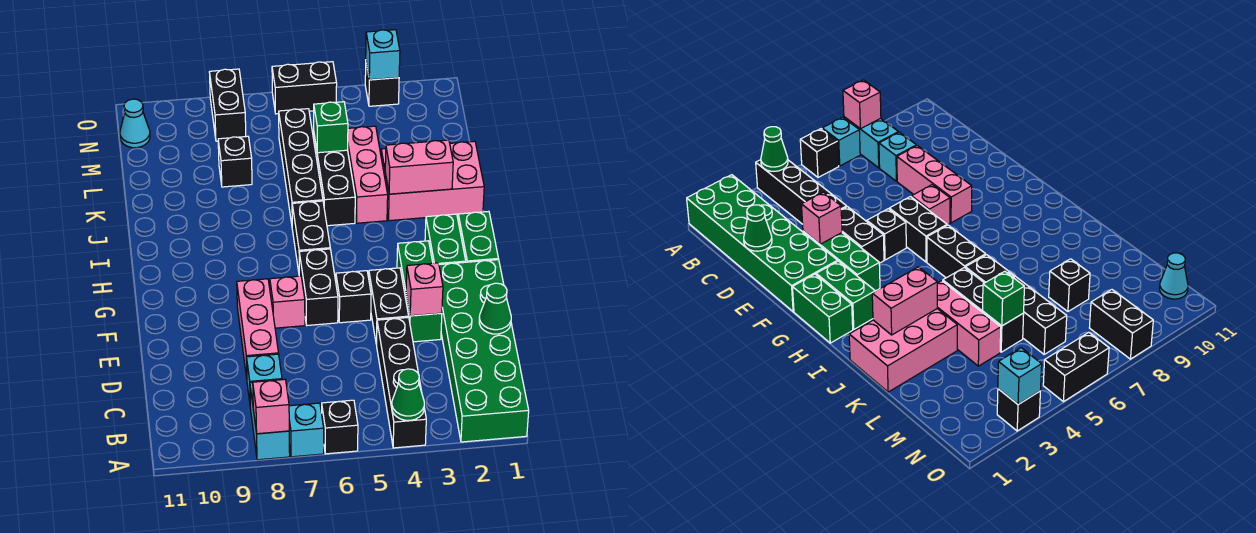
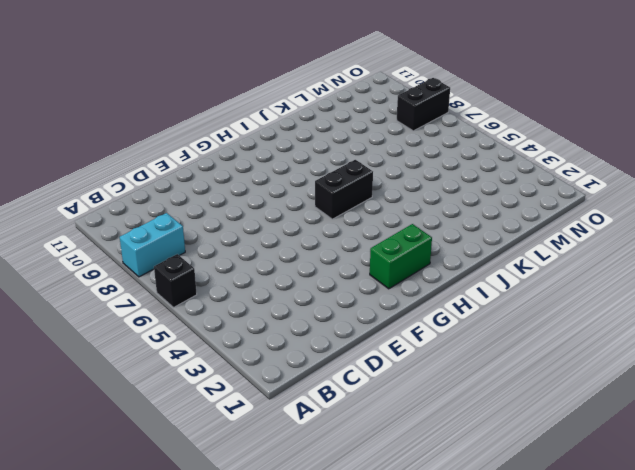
none -> green 2x6 brick [439,260,529,442]
none -> black 1x4 brick [377,317,426,448]
none -> cyan 1x1 brick [289,403,324,457]
none -> cyan 1x1 brick [247,354,282,401]

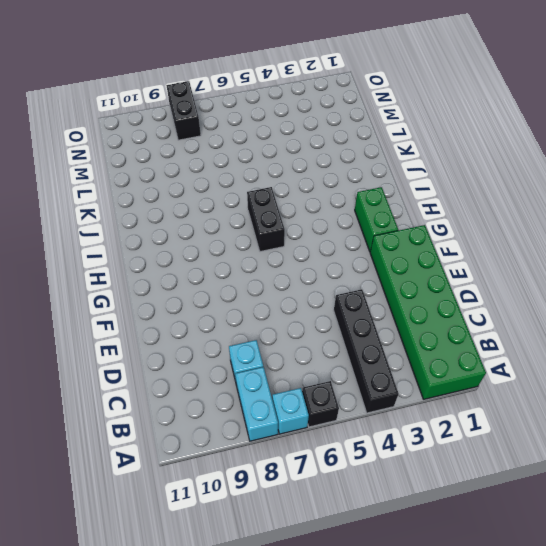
none -> pink 1x3 brick [237,279,279,378]
none -> green 1x3 brick [397,241,442,342]
none -> black 1x2 brick [369,268,409,345]
none -> black 1x1 brick [336,271,371,323]

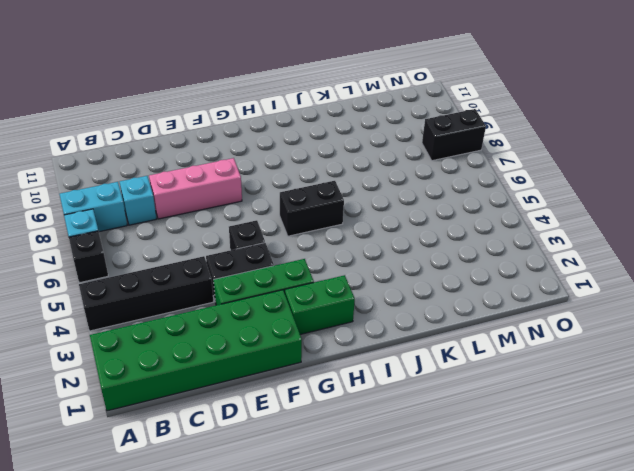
none -> black 1x2 brick [299,249,338,325]
none -> pink 1x1 brick [270,276,305,328]
none -> green 1x2 brick [458,211,499,262]
none -> pink 2x3 brick [381,141,484,221]

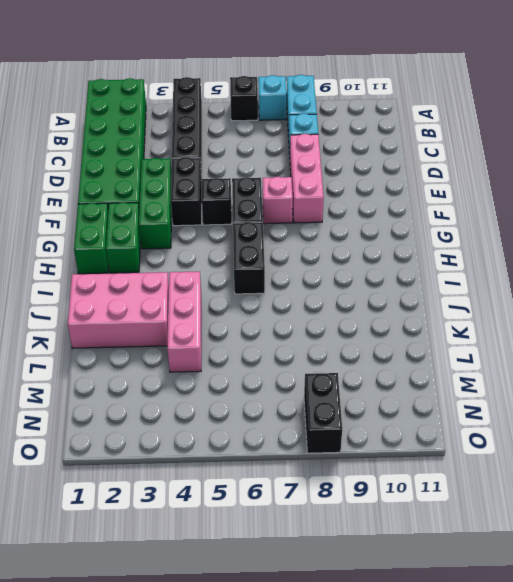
none -> black 1x3 brick [314,136,355,226]
none -> black 1x4 brick [279,109,323,223]
none -> black 1x1 brick [218,136,252,187]
none -> cyan 1x1 cone [120,99,150,148]

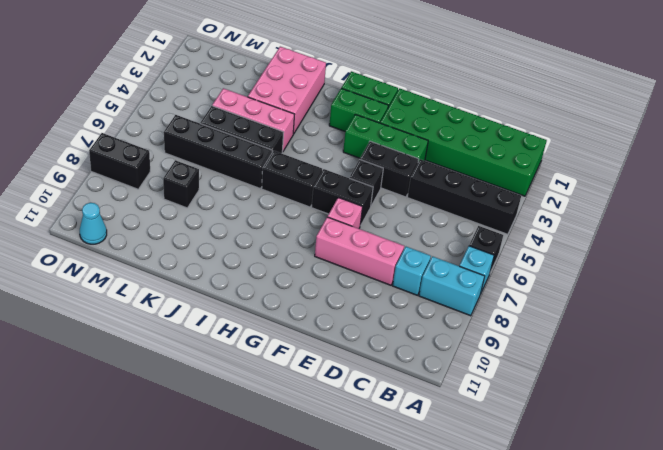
none -> black 1x1 brick [365,63,399,106]
none -> black 1x2 brick [272,62,337,114]
none -> green 1x1 cone [392,369,424,420]
none -> pink 1x1 brick [253,379,289,434]

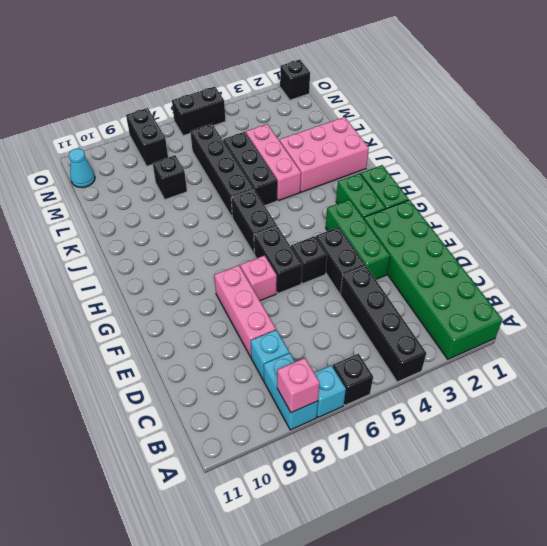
black 1x1 brick [280,60,310,100] -> black 1x1 brick moved to [365,63,399,106]
none -> green 1x1 cone [392,369,424,420]
none -> green 1x1 cone [479,283,511,334]
none -> pink 1x1 brick [406,263,443,316]
none -> pink 1x2 brick [385,140,453,194]

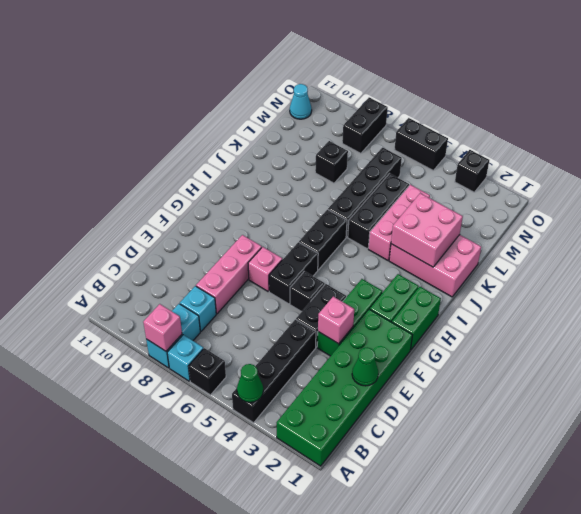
pink 2x2 brick [391,193,463,267] -> pink 1x2 brick [385,140,453,194]
none -> green 1x1 brick [314,102,348,153]
none -> cyan 1x1 brick [366,30,400,80]

